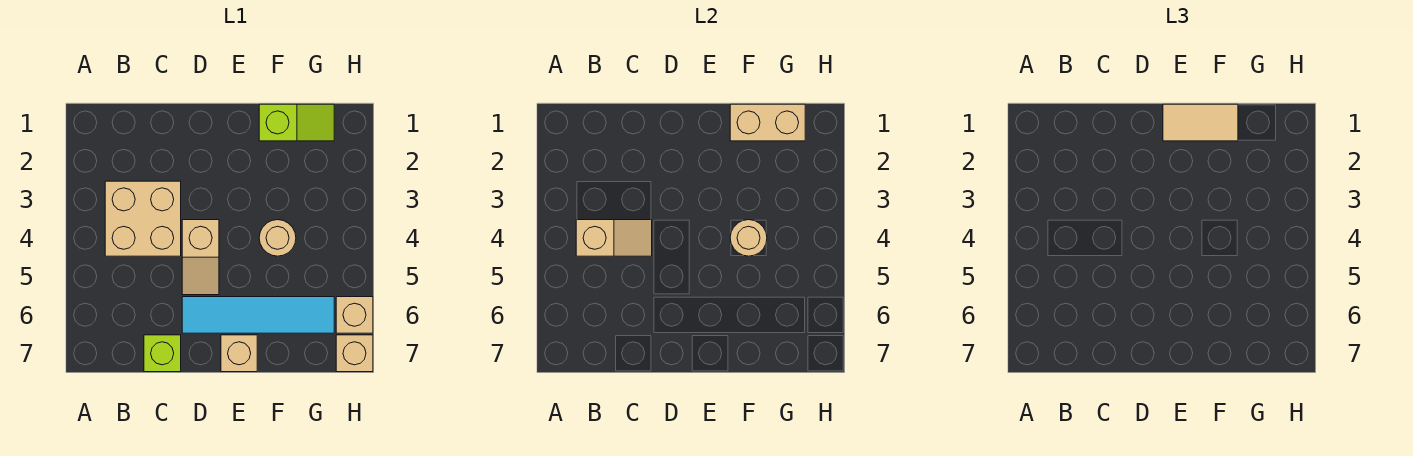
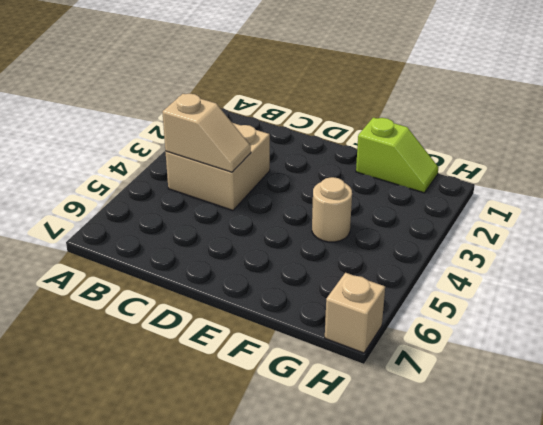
none -> lime 1x1 brick [144,335,181,372]
none -> tan 1x2 slope [182,220,219,295]
none -> cyan 1x4 tile [182,297,334,333]

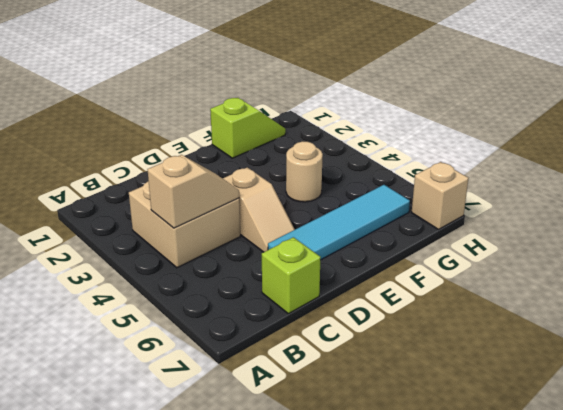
none -> tan 1x1 brick [221,335,257,372]
none -> tan 1x1 brick [336,297,373,333]
none -> tan 1x2 brick [730,104,805,141]

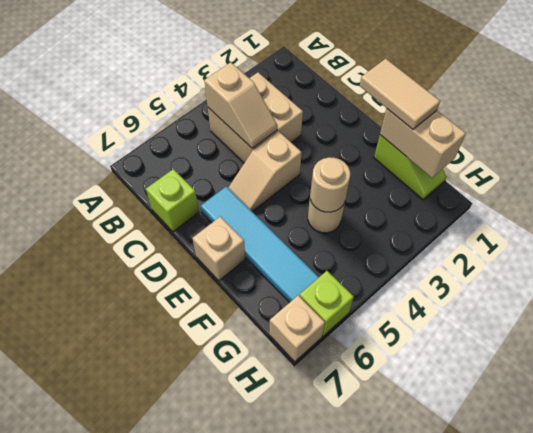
lime 1x1 brick [299,271,354,336] -> tan 1x1 brick [336,297,373,333]

